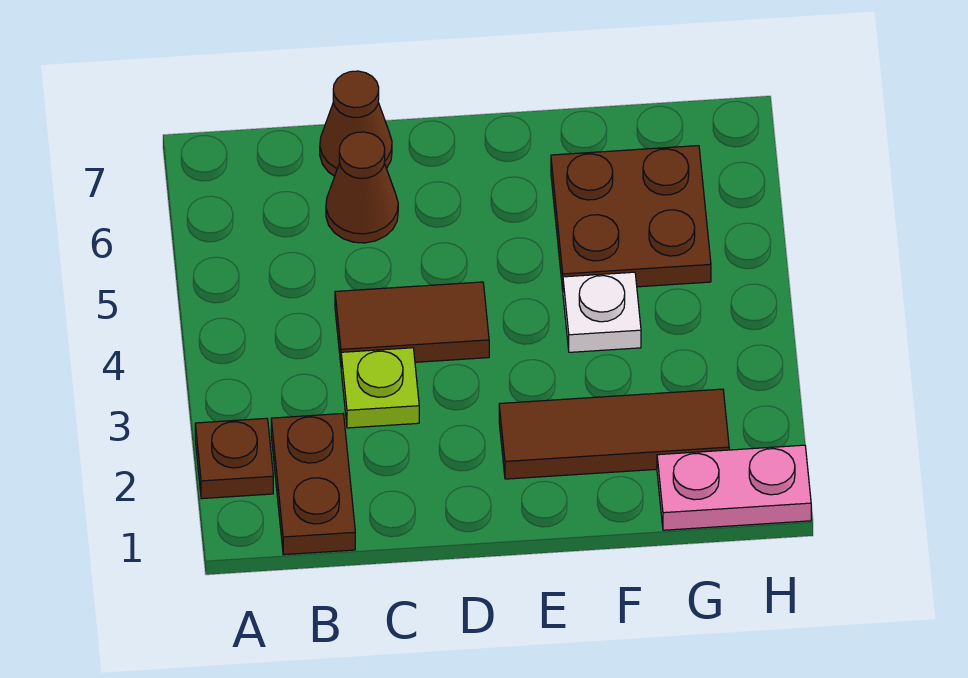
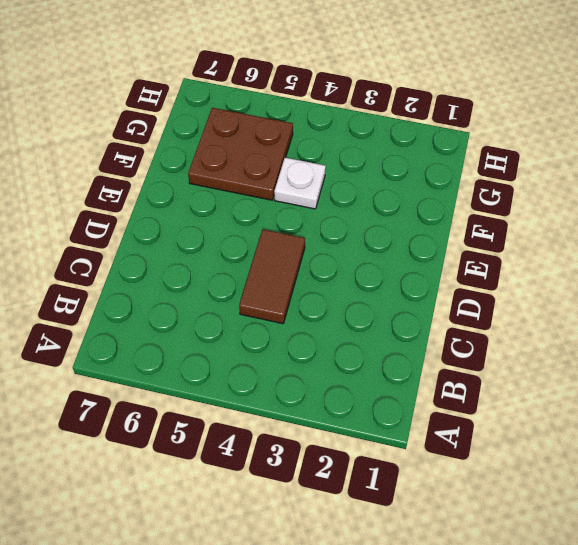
none -> brown 1x1 plate [195,418,273,499]
none -> brown 1x2 plate [271,414,355,555]

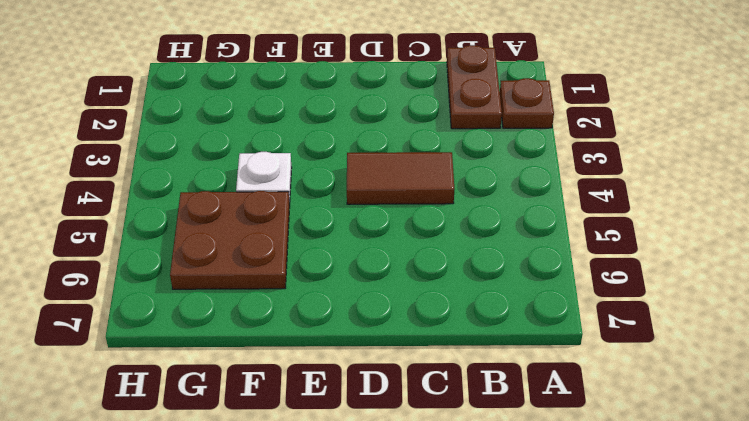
none -> lime 1x1 plate [341,348,419,428]
none -> brown 1x1 cone [326,132,398,243]

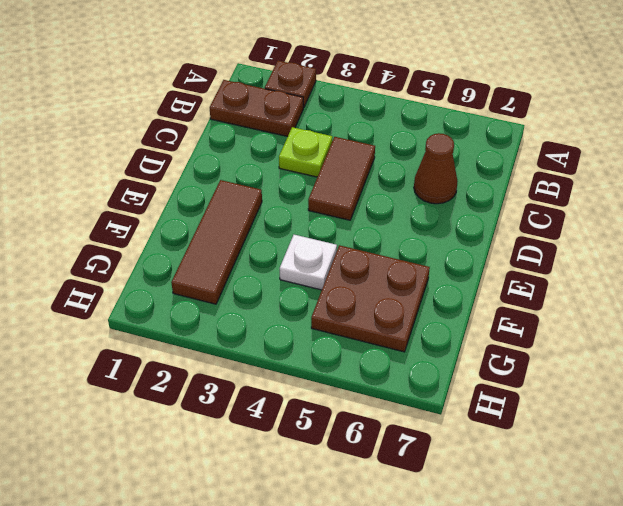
none -> brown 1x1 cone [320,71,392,176]
none -> pink 1x2 plate [657,445,811,530]

